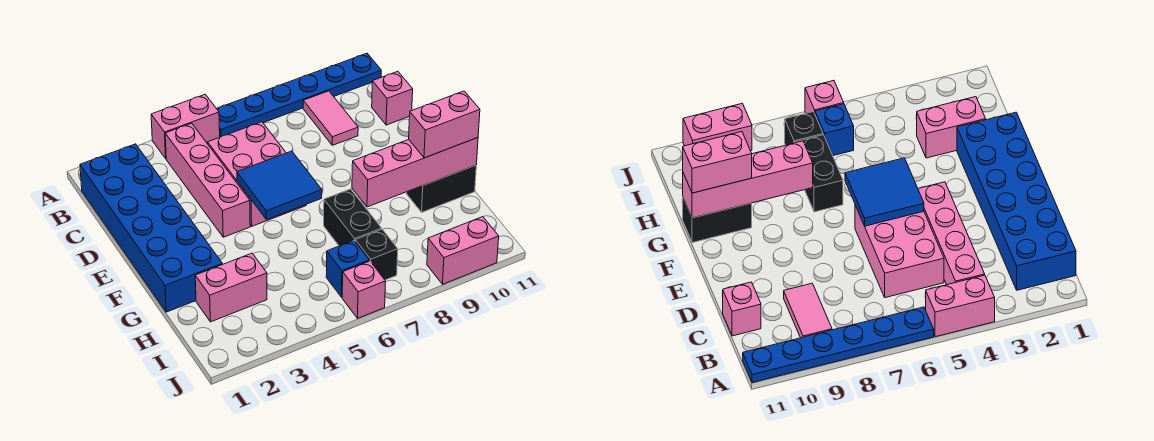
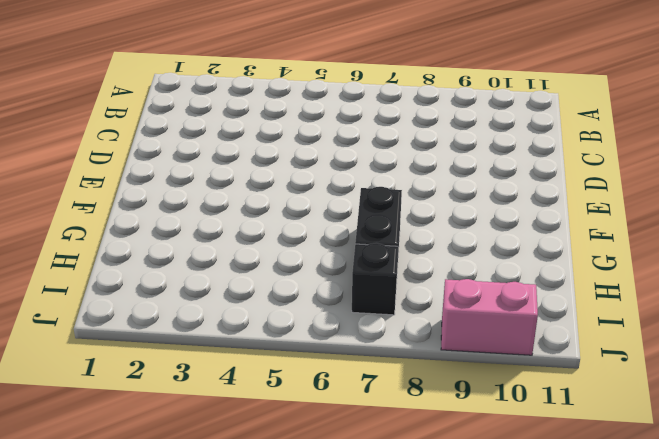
none -> pink 1x2 brick [151,94,220,159]
none -> blue 1x6 plate [216,53,381,137]
none -> blue 2x6 brick [80,144,222,312]

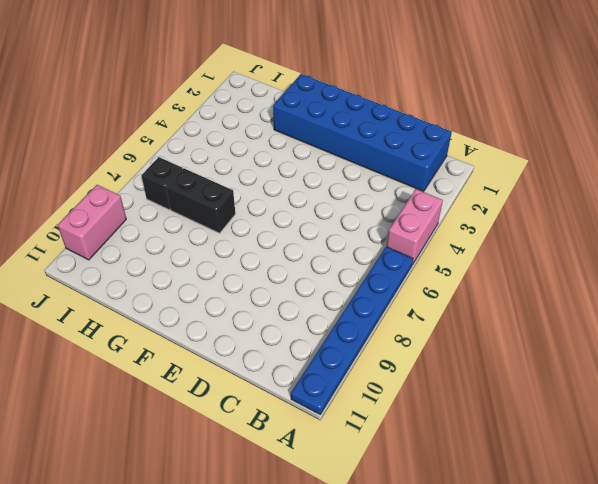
none -> pink 1x4 brick [165,123,250,237]
none -> pink 1x2 tile [303,91,358,145]
none -> pink 2x3 brick [207,122,306,226]

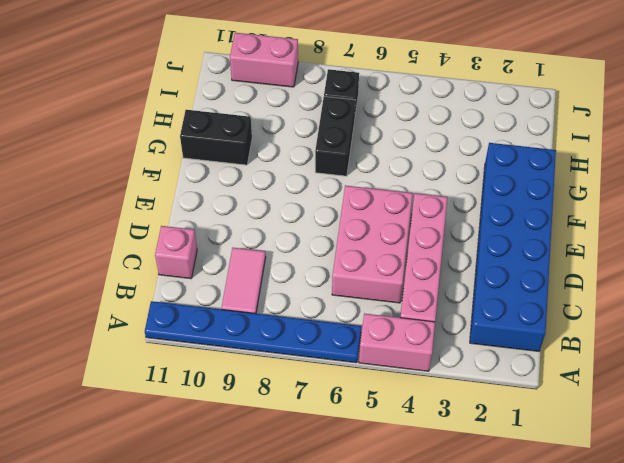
none -> pink 1x2 brick [195,253,267,322]
none -> blue 1x1 brick [326,240,369,297]
none -> pink 1x1 brick [342,261,386,318]

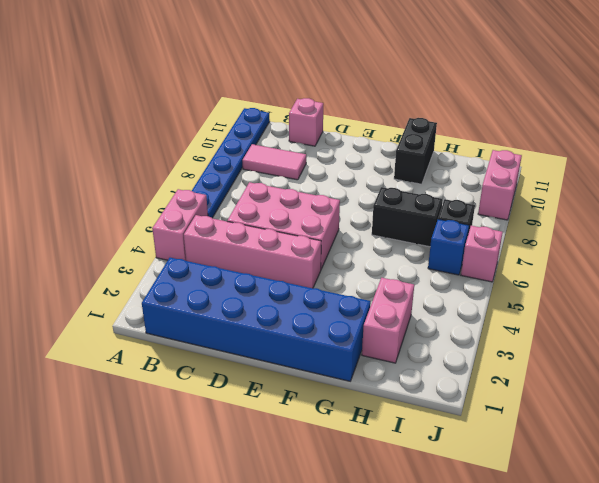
none -> blue 2x2 tile [237,151,322,220]
none -> pink 1x4 brick [352,138,478,207]
none -> pink 1x2 brick [409,91,480,158]

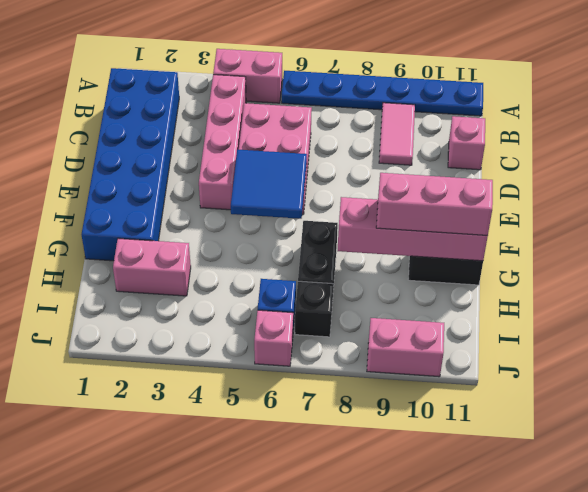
pink 1x3 brick [376,173,493,236] -> pink 1x2 brick [409,91,480,158]

